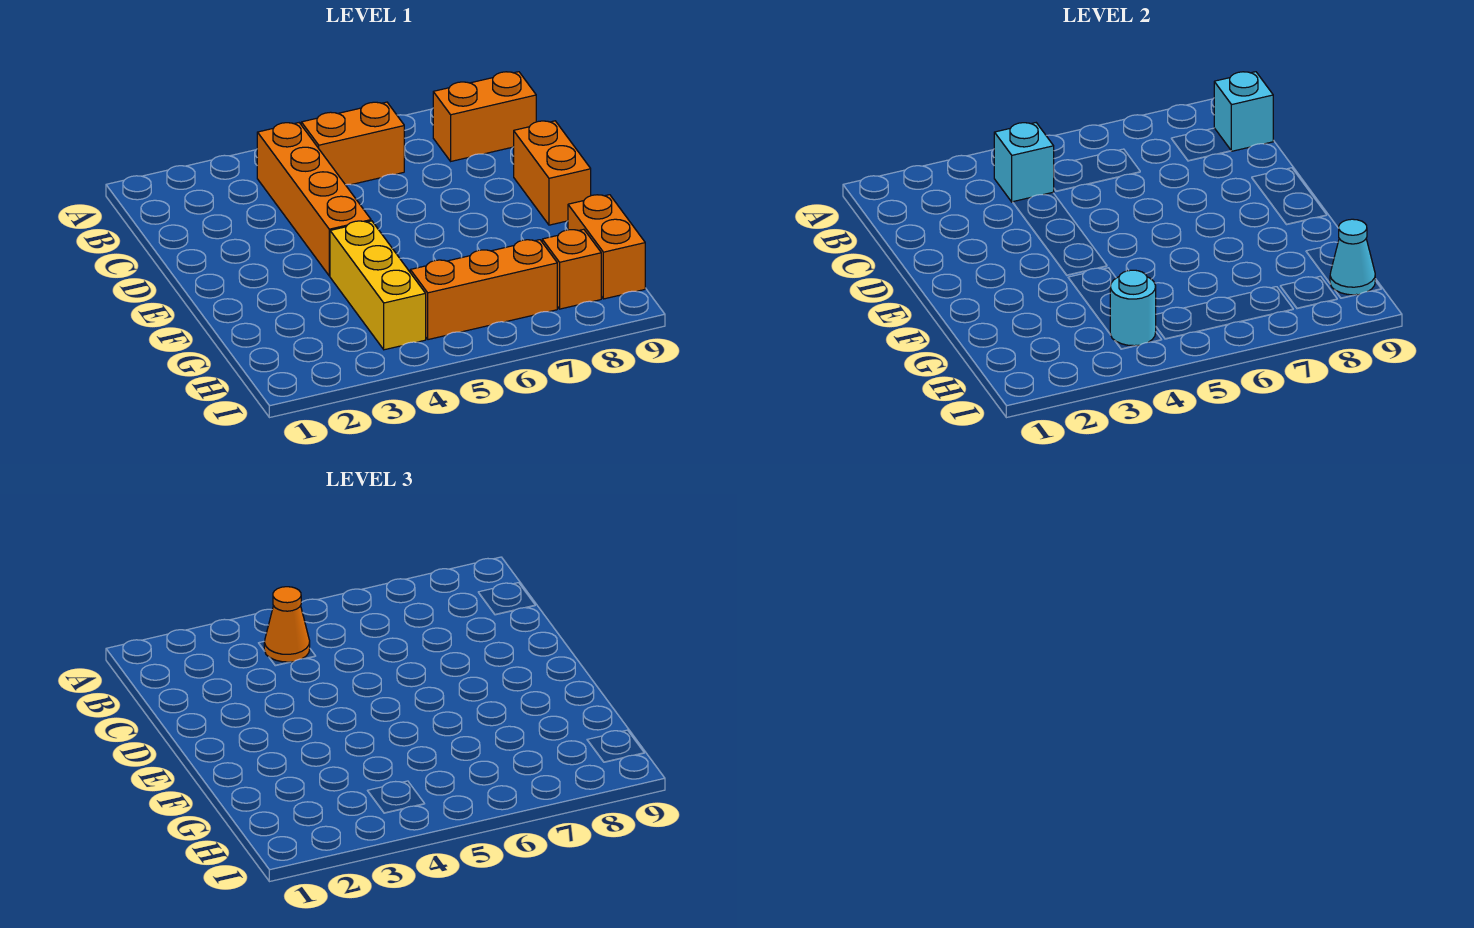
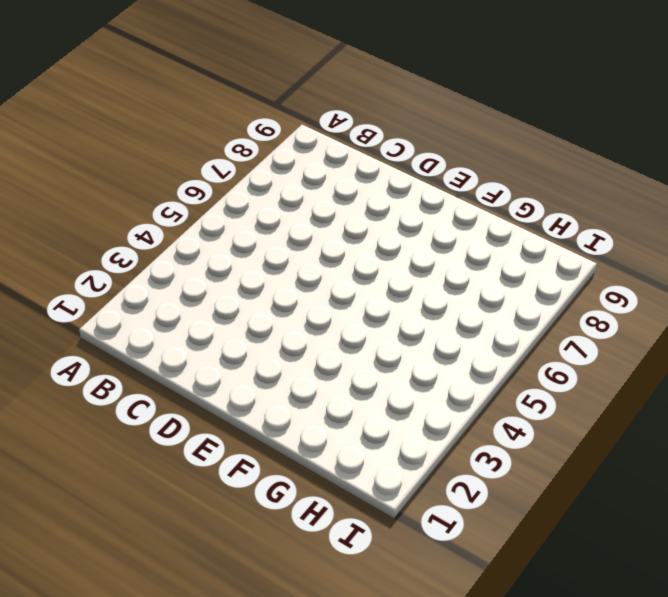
none -> orange 1x4 brick [257,123,371,276]
none -> orange 1x2 brick [301,102,404,185]
none -> orange 1x2 brick [433,72,536,161]

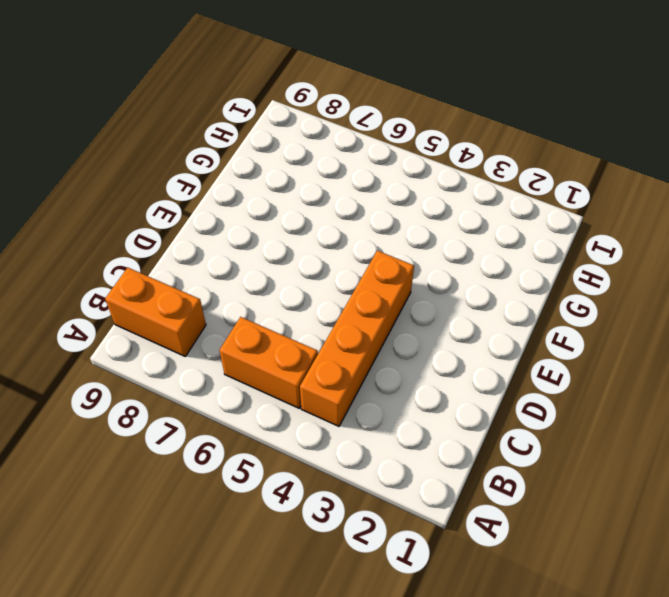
none -> orange 1x2 brick [514,121,591,225]
none -> yellow 1x3 brick [330,221,426,350]
none -> orange 1x2 brick [568,195,645,299]

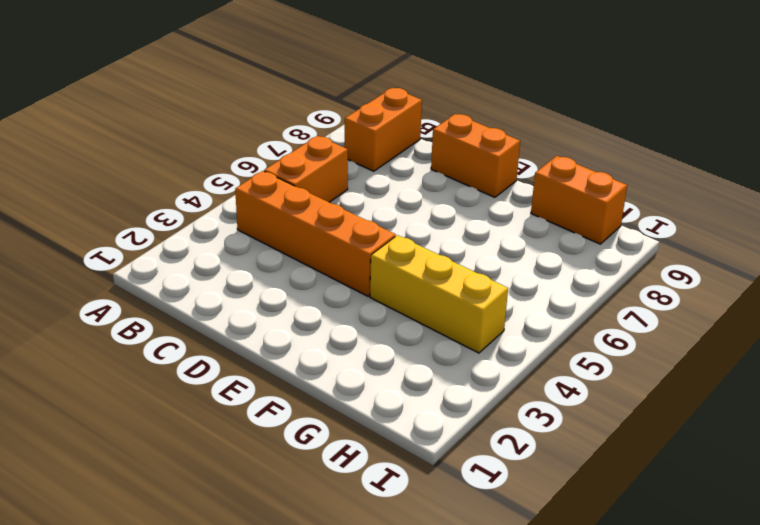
none -> orange 1x3 brick [410,240,557,340]
none -> orange 1x1 brick [542,229,601,309]
none -> cyan 1x1 brick [994,123,1054,202]

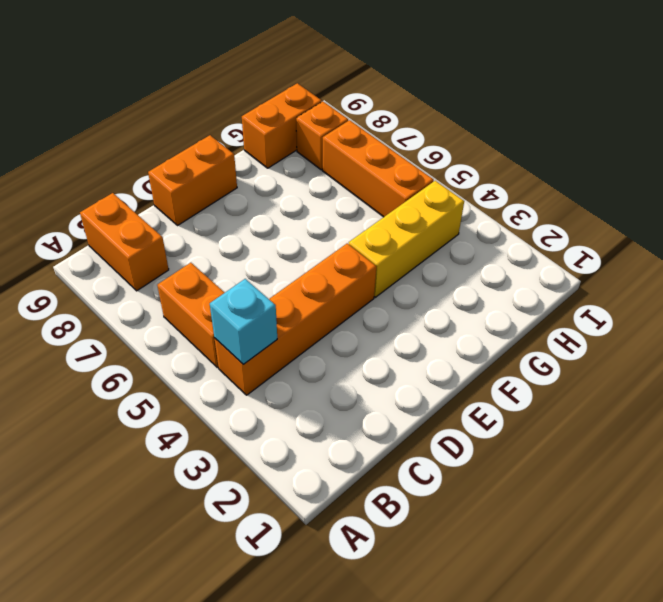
none -> cyan 1x1 brick [1214,72,1273,151]
none -> cyan 1x1 round brick [1110,270,1156,346]
none -> cyan 1x1 cone [1330,219,1375,295]

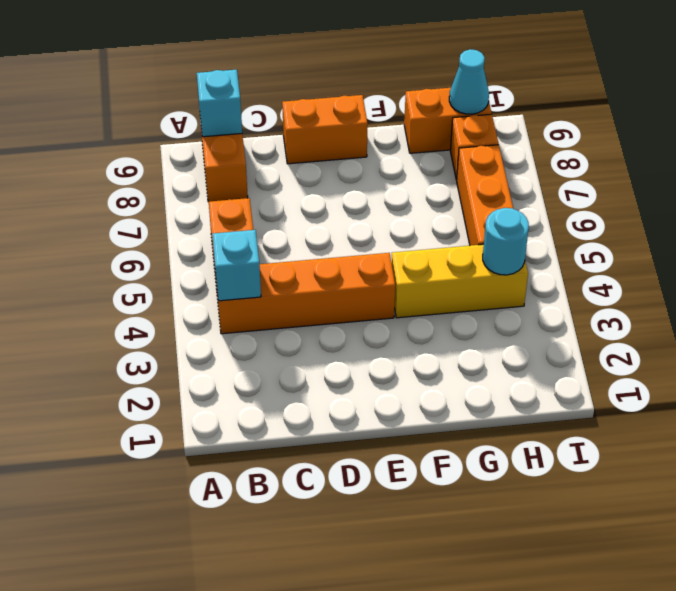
none -> orange 1x1 cone [264,587,310,662]

